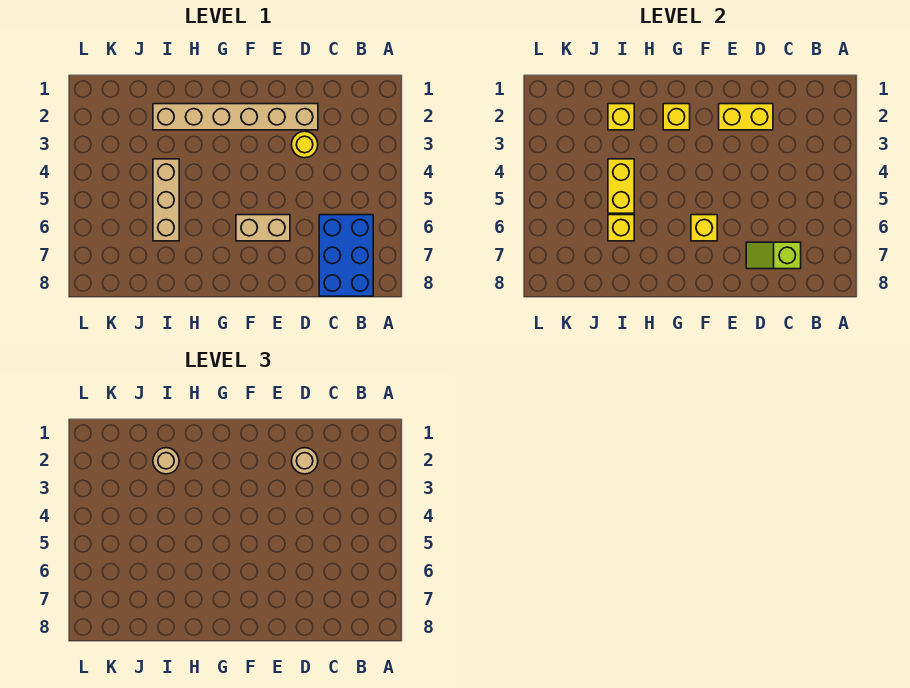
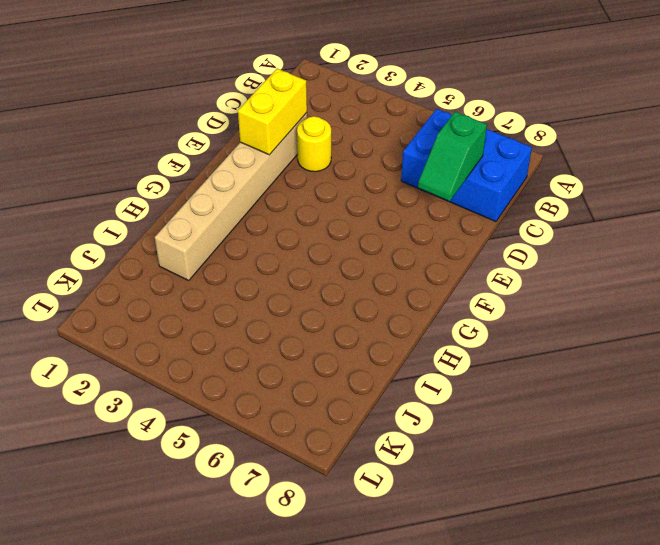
green 1x2 slope [418,112,487,201] -> lime 1x2 slope [746,242,801,269]
none -> tan 1x2 brick [236,215,290,241]
none -> tan 1x3 brick [153,159,179,241]
none -> yellow 1x1 brick [691,215,717,241]

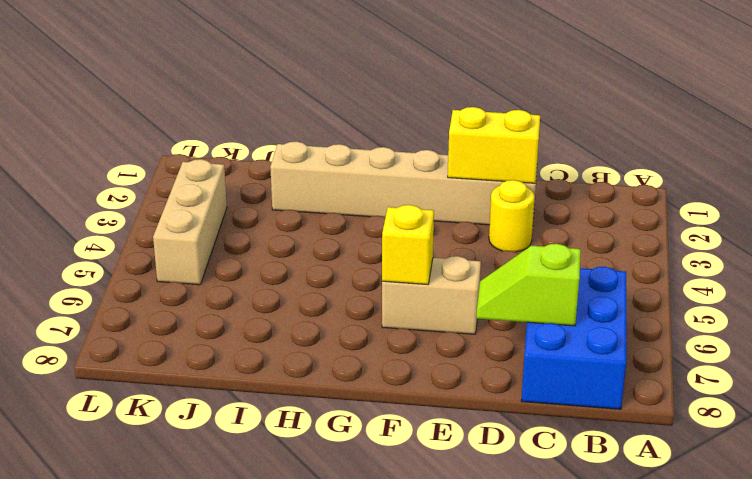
tan 1x3 brick [153,159,227,285] -> tan 1x3 brick moved to [153,159,179,241]
none -> yellow 1x1 brick [663,104,690,130]
none -> yellow 1x1 brick [608,104,634,130]
none -> yellow 1x2 brick [608,159,634,213]

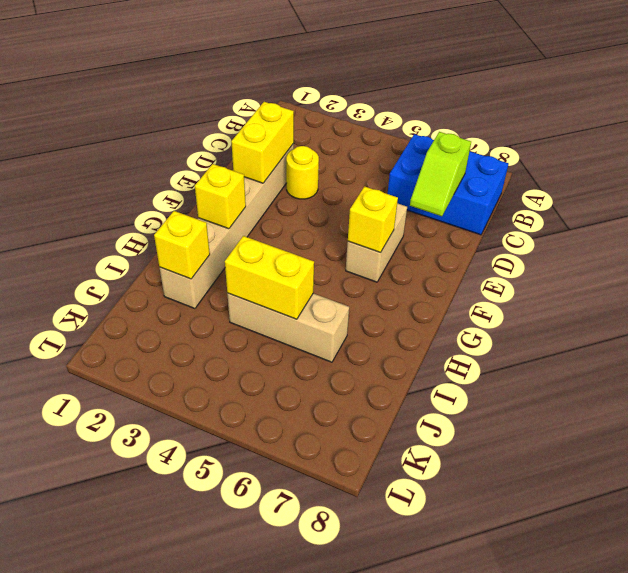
none -> yellow 1x1 brick [608,215,634,241]
none -> tan 1x1 round brick [292,448,318,474]
none -> tan 1x1 round brick [153,448,179,474]

